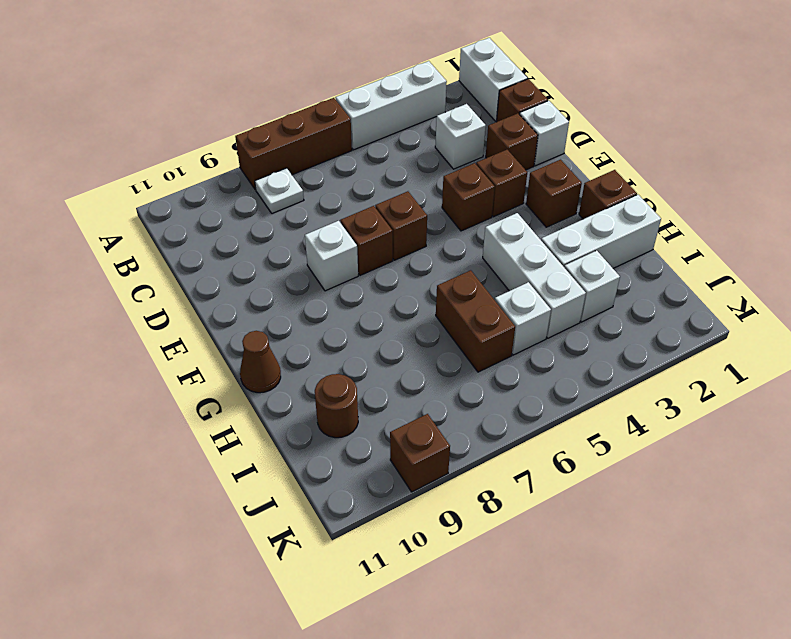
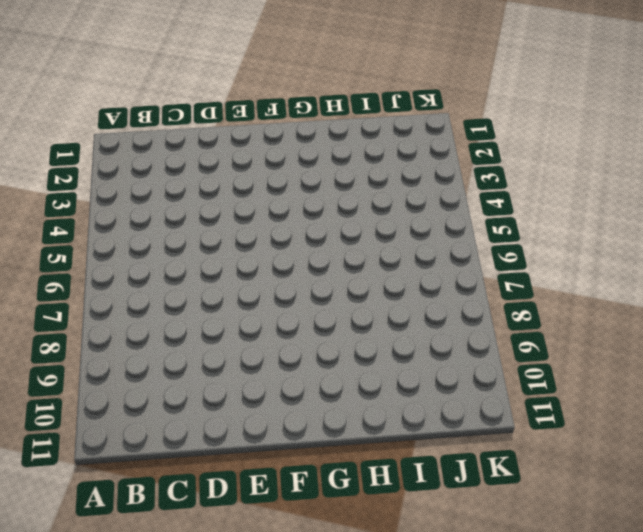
none -> white 1x2 brick [459,38,527,121]
none -> white 1x3 brick [335,61,447,150]
none -> brown 1x3 brick [235,98,352,190]

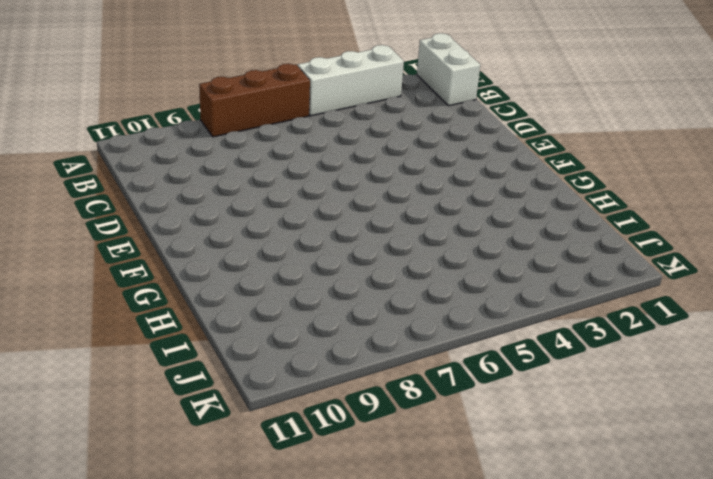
none -> white 1x1 plate [255,168,304,214]
none -> brown 1x1 brick [497,79,548,122]
none -> white 1x1 brick [435,104,486,169]

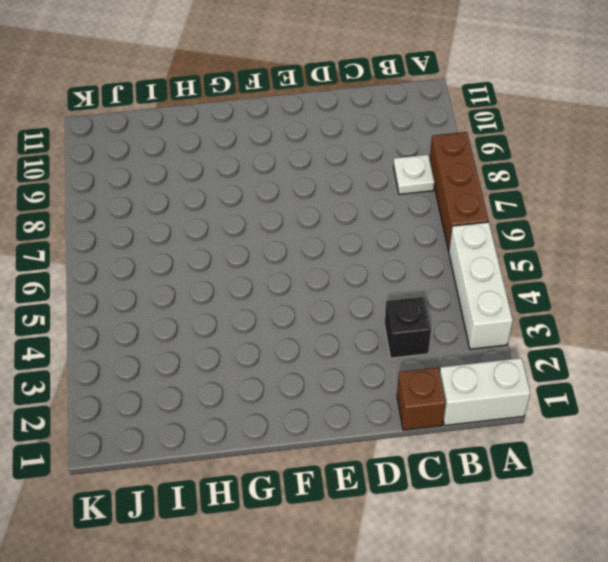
black 1x1 brick [385,297,431,358] -> white 1x1 brick [435,104,486,169]
none -> white 1x1 brick [519,101,569,166]
none -> brown 1x1 brick [486,113,538,170]
none -> brown 1x1 brick [476,150,527,217]

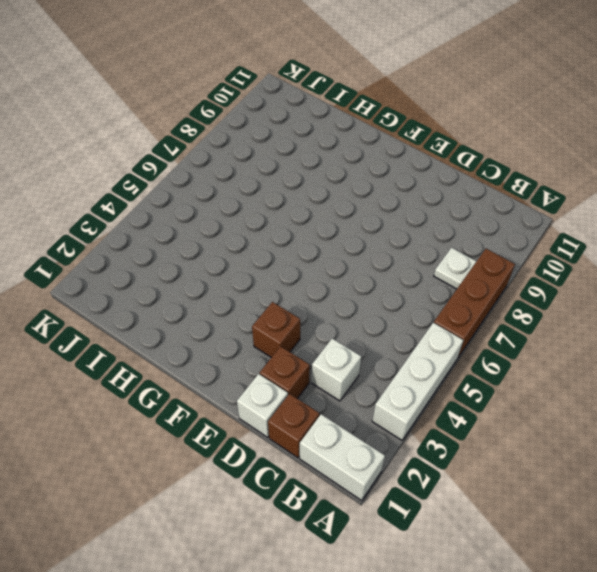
none -> brown 1x1 brick [442,163,495,231]
none -> brown 1x1 brick [375,191,427,260]
none -> brown 1x1 brick [340,206,393,275]

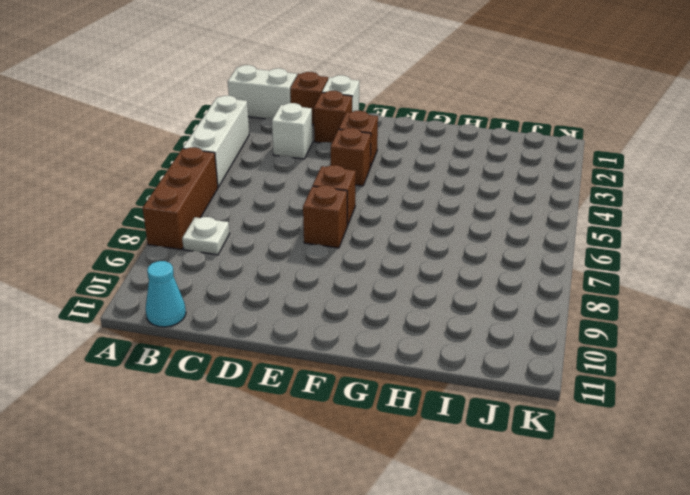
cyan 1x1 cone [145,261,186,327] -> none
none -> white 1x1 brick [305,221,358,291]
none -> brown 1x1 brick [526,160,582,227]
none -> brown 1x1 brick [579,170,637,219]

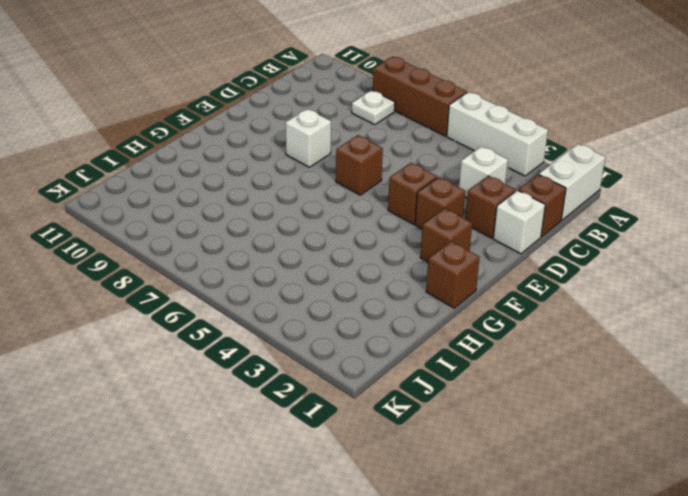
none -> brown 1x1 brick [340,206,393,275]
none -> white 1x3 brick [483,213,586,338]
none -> brown 1x1 cone [240,331,281,393]

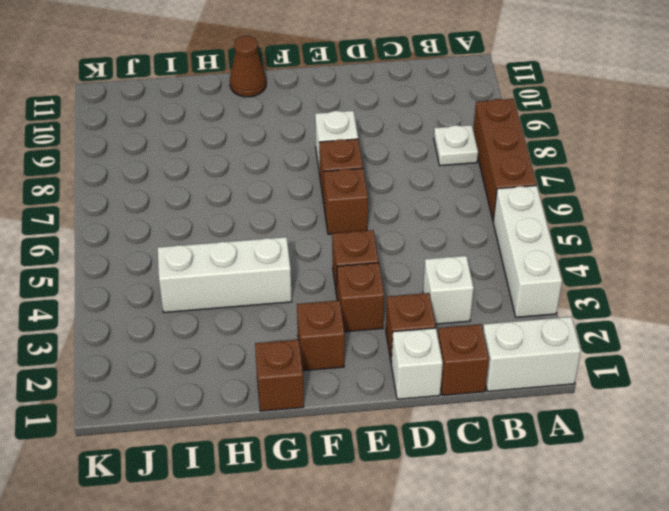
none -> white 1x3 brick [541,195,661,268]
none -> brown 1x2 brick [436,270,515,372]
none -> white 1x1 brick [564,251,620,322]

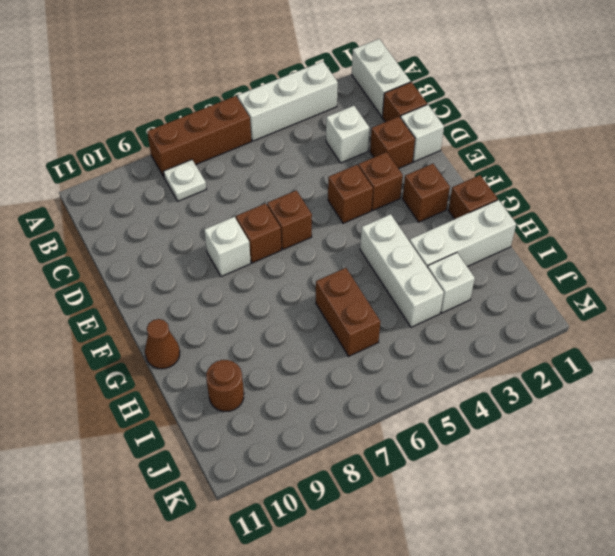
none -> white 1x1 brick [495,282,551,355]
none -> brown 1x1 brick [390,414,450,492]

